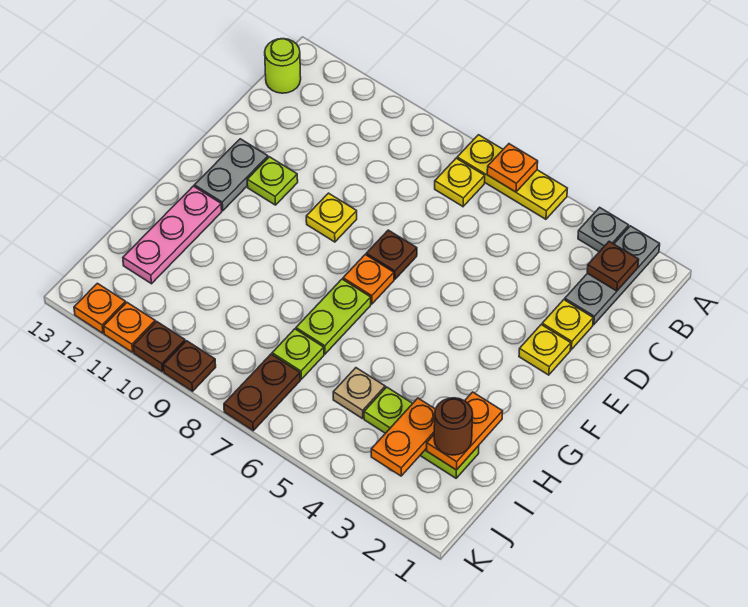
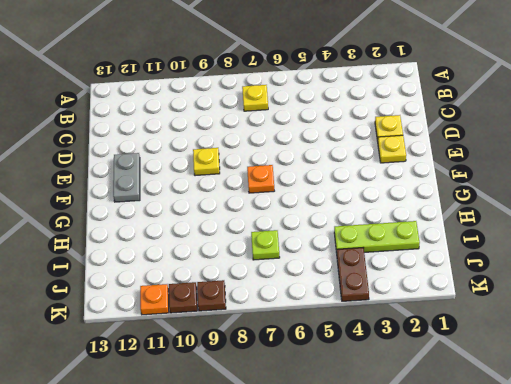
brown 1x2 plate [337,248,369,301] -> brown 1x2 plate moved to [224,354,300,431]
none -> grey 1x3 plate [565,226,660,325]
none -> grey 1x1 plate [578,207,629,252]
none -> yellow 1x3 plate [457,135,567,219]

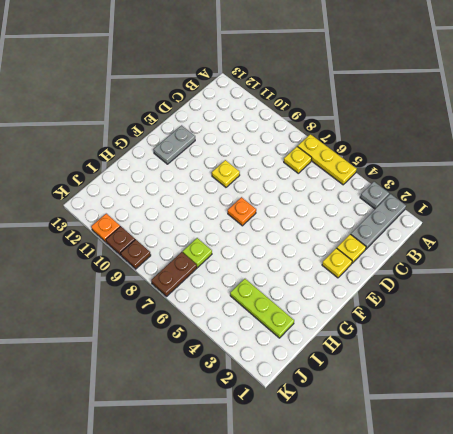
none -> lime 1x1 round brick [265,39,301,93]
none -> brown 1x1 plate [366,230,417,279]
none -> lime 1x1 plate [247,157,298,205]

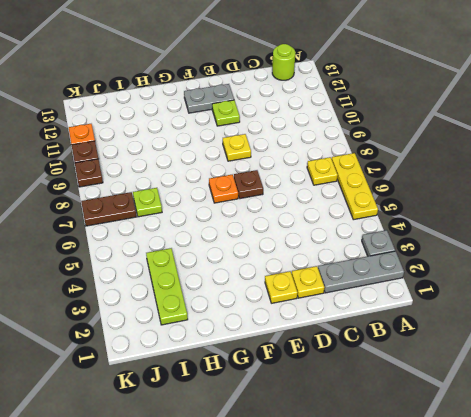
none -> lime 1x2 plate [296,279,371,354]
none -> pink 1x3 plate [123,186,222,284]
none -> tan 1x1 plate [333,368,385,419]

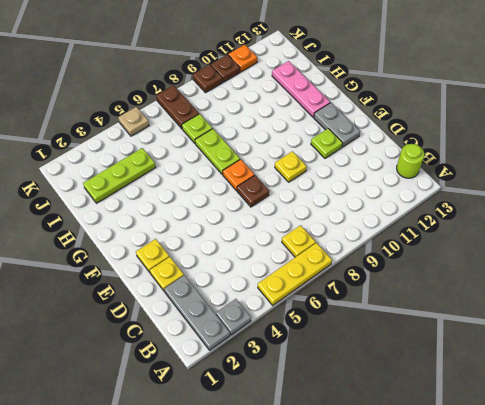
tan 1x1 plate [118,107,149,136] -> tan 1x1 plate moved to [333,368,385,419]
none -> orange 1x1 plate [74,283,126,333]
none -> orange 1x1 plate [487,144,538,192]
none -> brown 1x1 plate [587,241,639,291]

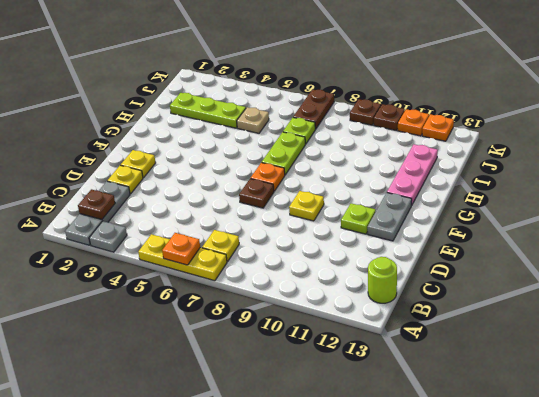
none -> orange 1x2 plate [427,392,503,470]
none -> orange 1x2 plate [371,398,436,476]
none -> brown 1x1 round brick [434,398,473,455]

